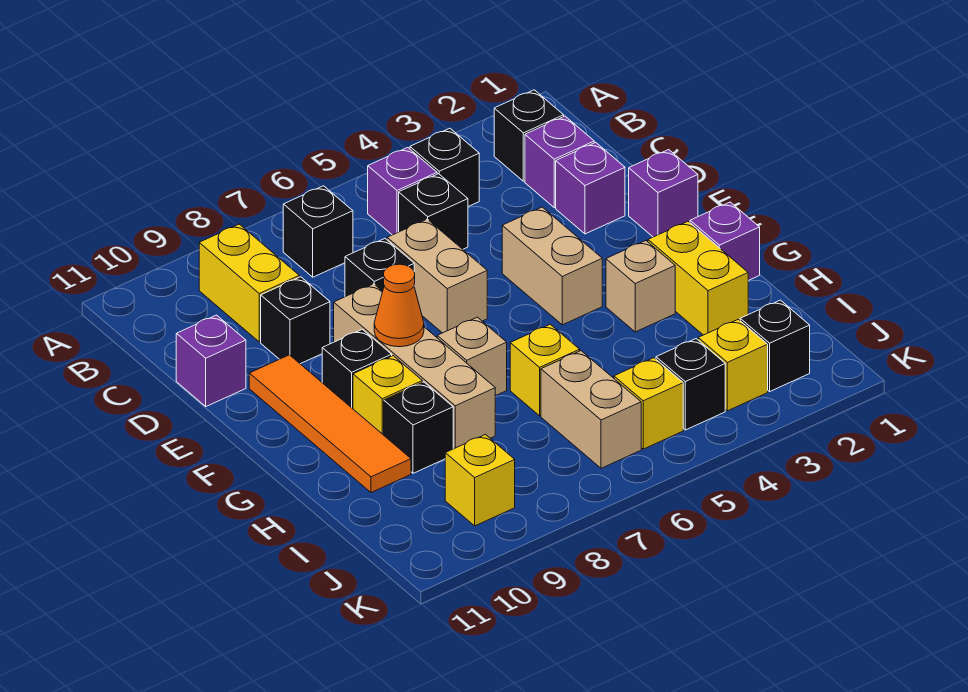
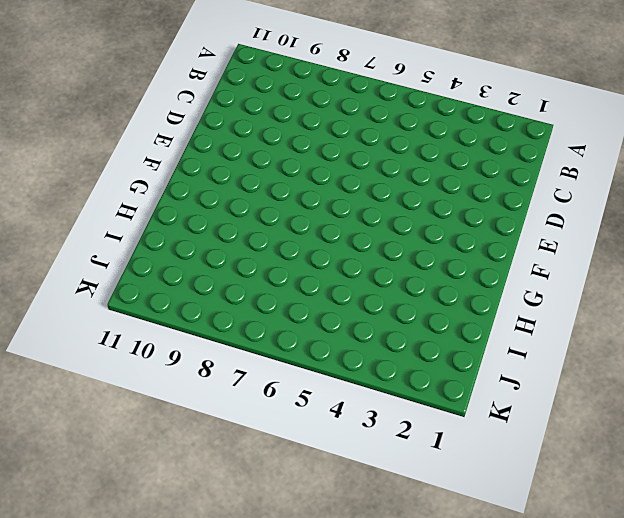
none -> black 1x1 brick [494,90,564,181]
none -> black 1x1 brick [410,128,479,207]
none -> purple 1x1 brick [368,148,437,235]
none -> black 1x1 brick [283,186,353,277]

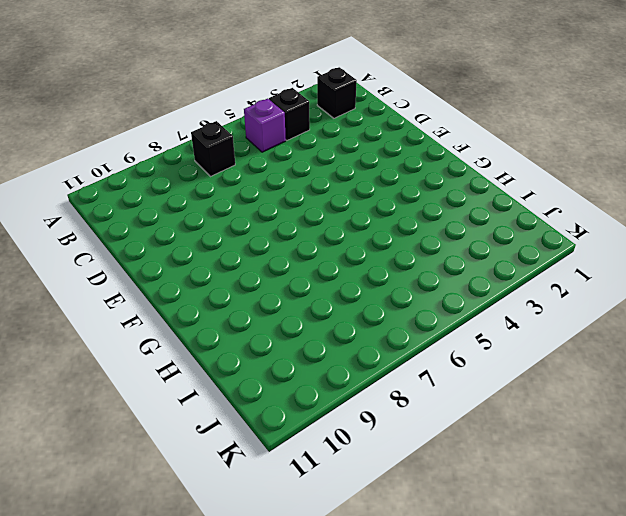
none -> yellow 1x2 brick [199,224,299,342]
none -> purple 1x1 brick [525,116,594,208]
none -> black 1x1 brick [399,174,468,249]
none -> purple 1x1 brick [556,142,625,234]

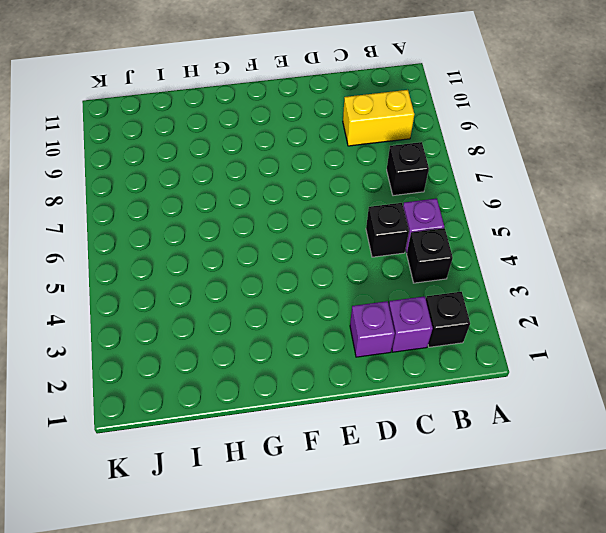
none -> tan 1x2 brick [387,219,487,333]
none -> black 1x1 brick [345,239,414,297]
none -> black 1x1 brick [261,277,330,364]
none -> purple 1x1 brick [176,315,246,406]

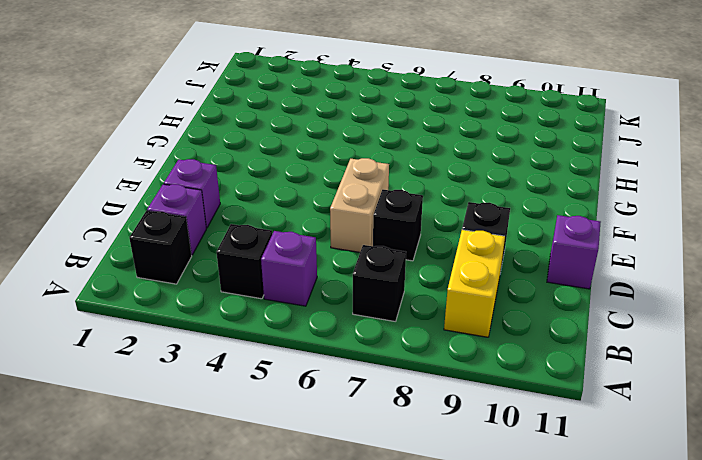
none -> black 1x1 brick [399,174,468,249]
none -> purple 1x1 brick [629,150,698,237]
none -> tan 1x2 brick [502,207,602,325]
none -> tan 1x4 brick [334,284,495,449]

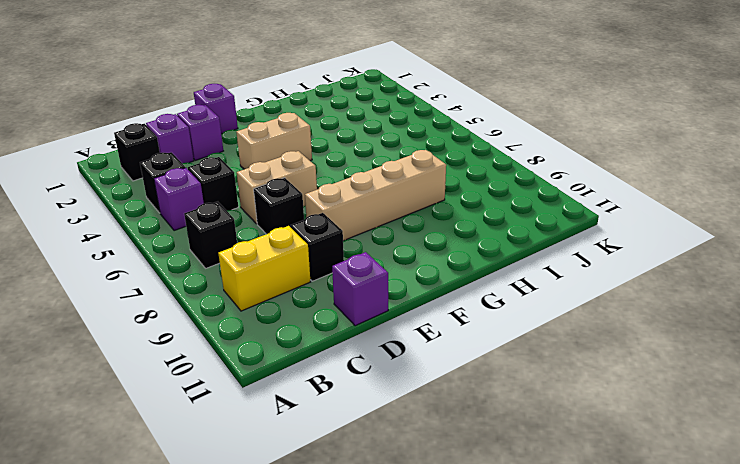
none -> orange 1x4 tile [249,355,411,493]
none -> black 1x1 brick [322,329,392,409]
none -> purple 1x1 brick [690,202,760,281]
none -> yellow 1x2 brick [648,221,748,335]

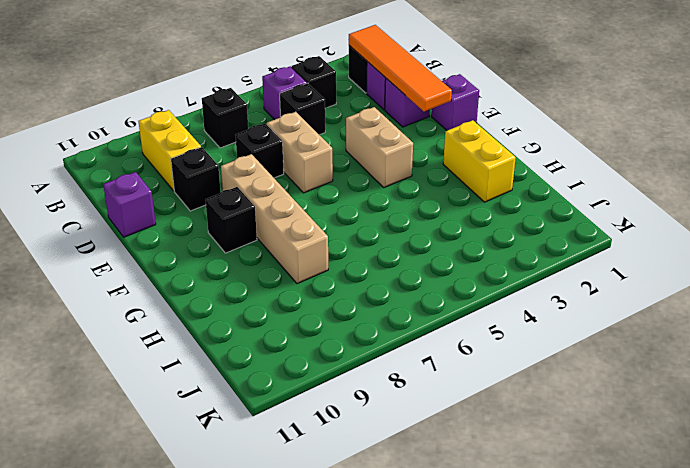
orange 1x4 tile [349,25,452,111] -> orange 1x4 tile moved to [249,355,411,493]
none -> purple 1x1 brick [690,202,760,281]
none -> tan 1x1 brick [606,241,675,332]
none -> tan 1x1 brick [437,317,507,396]
none -> yellow 1x1 brick [353,356,422,435]

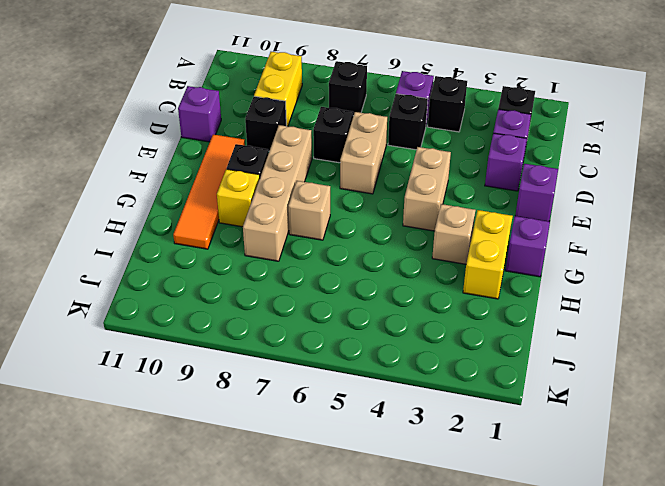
none -> yellow 1x1 brick [510,324,580,416]
none -> black 1x1 brick [384,382,453,473]
none -> tan 1x2 brick [541,351,641,468]
none -> black 1x1 brick [740,300,810,391]

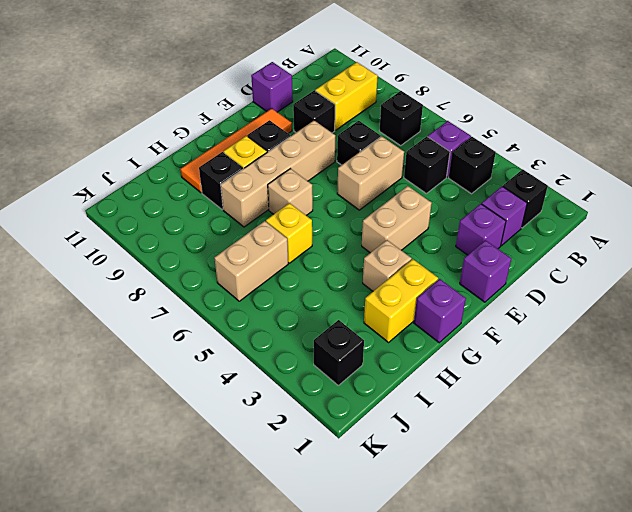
none -> yellow 1x1 brick [698,319,768,411]
none -> black 1x1 brick [656,339,725,430]
none -> yellow 1x1 brick [614,358,683,449]
none -> yellow 1x1 brick [445,435,515,526]

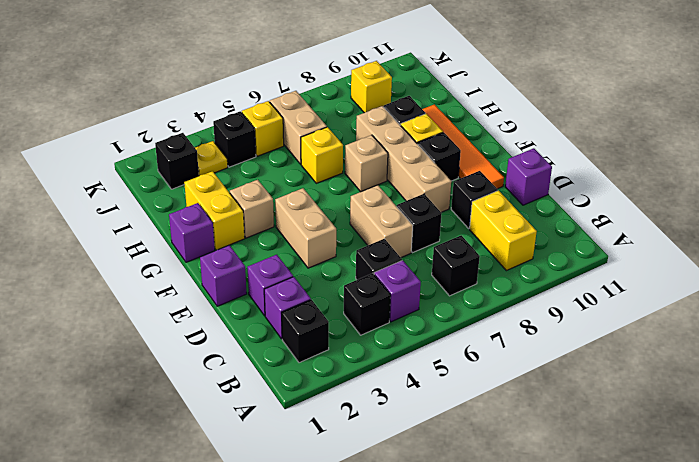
yellow 1x1 plate [195,141,228,176] -> yellow 1x1 brick [698,319,768,411]
none -> orange 1x1 cone [374,264,424,347]

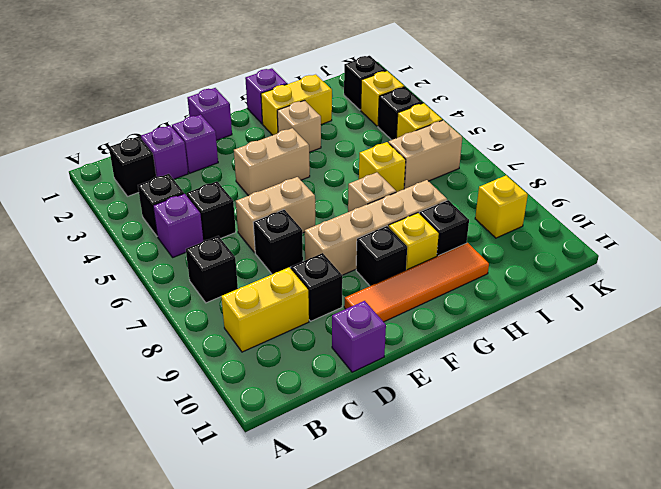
none -> orange 1x1 cone [374,264,424,347]

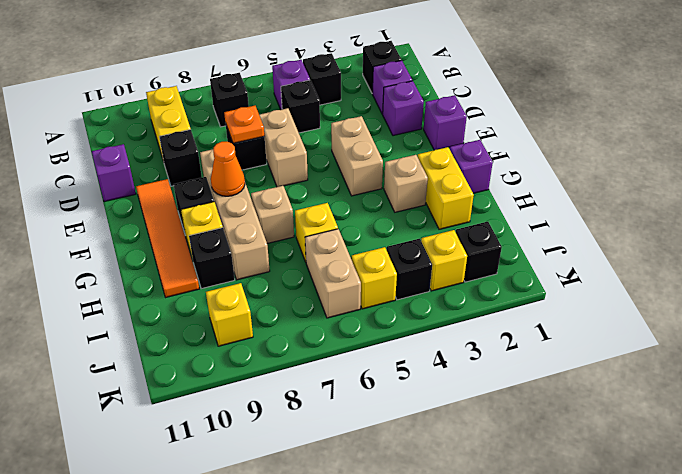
orange 1x1 plate [224,106,264,143] -> none

